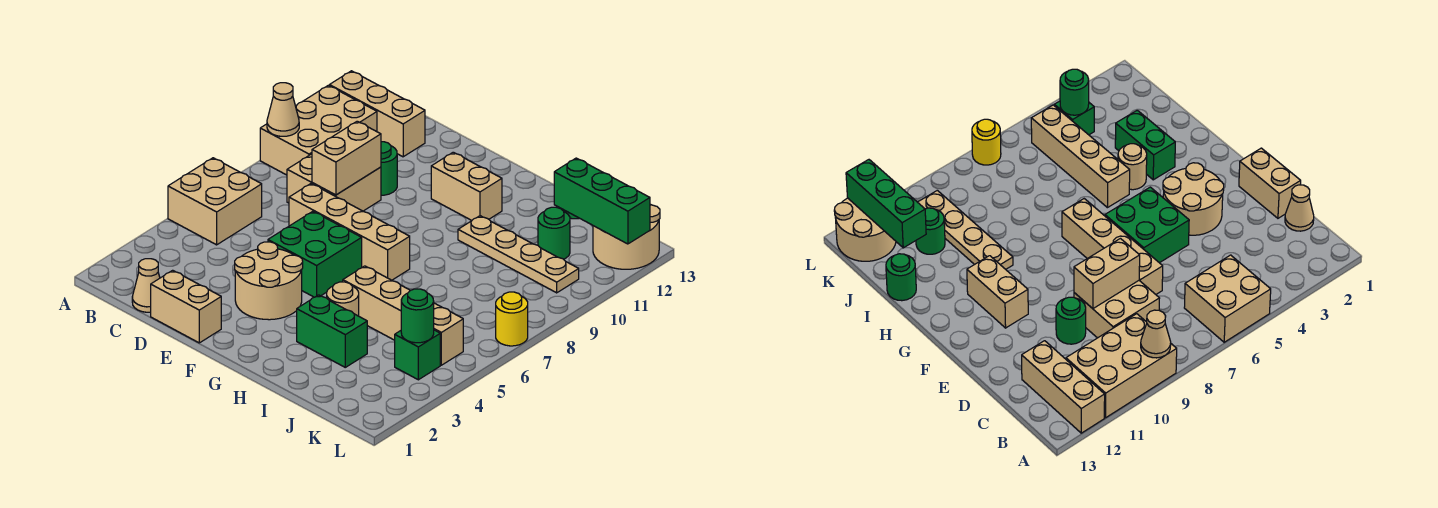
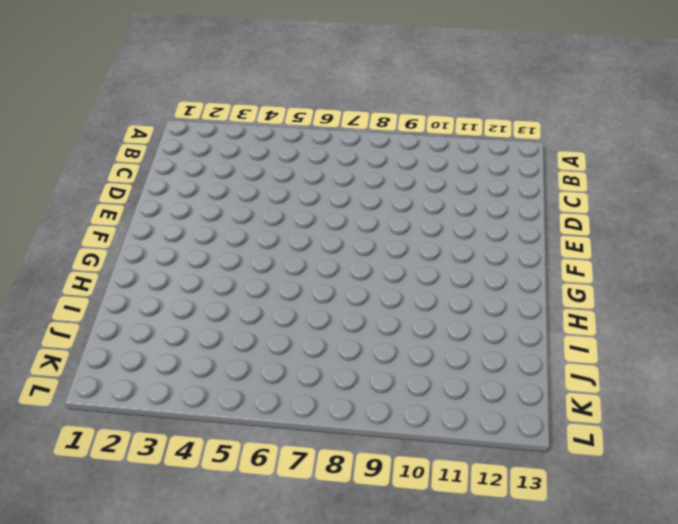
none -> tan 2x2 brick [168,158,262,245]
none -> tan 2x3 brick [260,85,377,175]
none -> tan 1x3 brick [329,71,425,157]

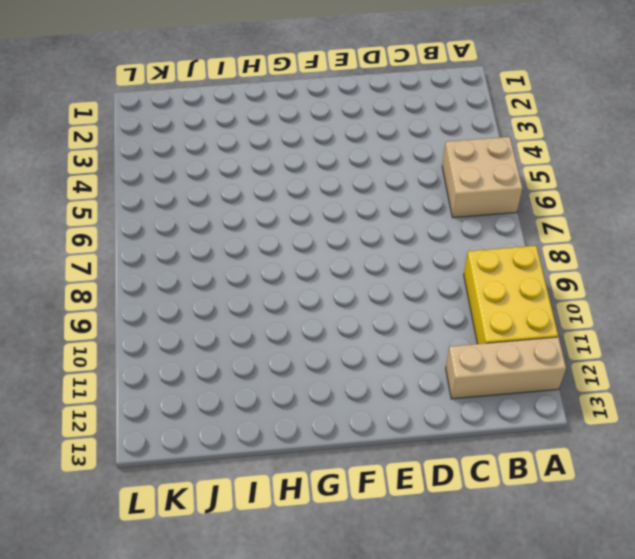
yellow 2x3 brick [464,246,558,344] -> tan 2x3 brick [260,85,377,175]
none -> tan 1x1 cone [132,259,160,312]
none -> tan 2x2 brick [287,154,381,211]
none -> tan 1x2 brick [151,270,221,343]

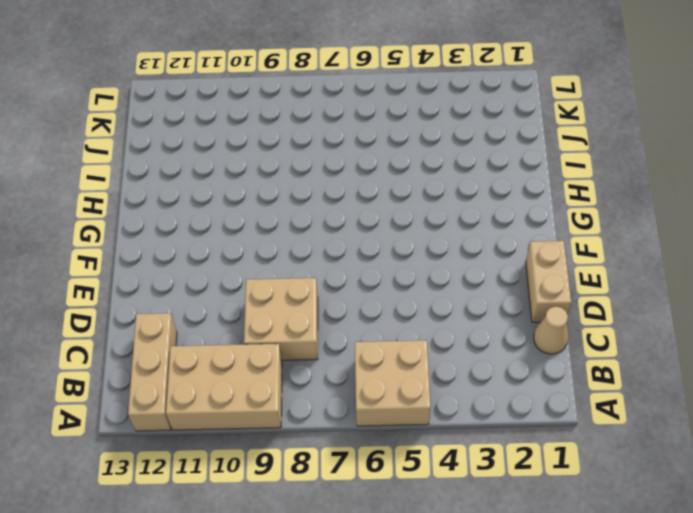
none -> tan 1x4 brick [289,184,410,280]
none -> green 1x1 round brick [381,142,397,195]
none -> tan 2x2 round brick [235,242,303,320]

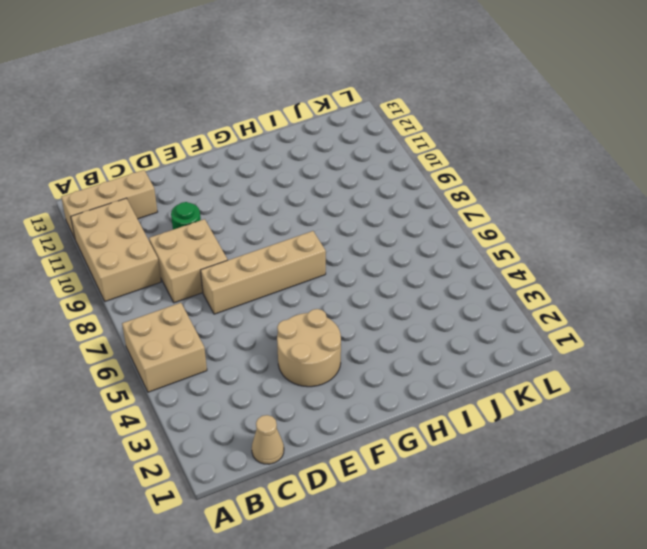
none -> tan 1x2 brick [151,270,221,343]
none -> green 2x2 brick [268,211,362,297]
none -> tan 1x2 brick [431,152,502,220]

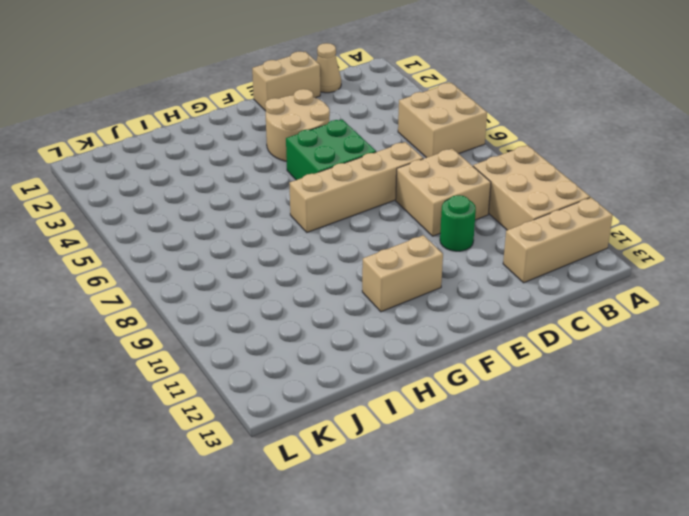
none -> green 1x2 brick [297,295,367,367]
none -> tan 1x1 round brick [327,282,359,316]
none -> tan 1x4 brick [343,266,463,365]

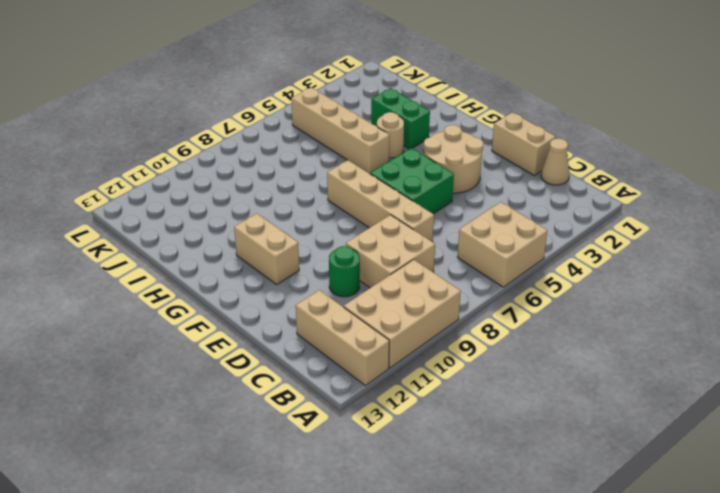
none -> tan 1x4 plate [458,216,579,293]
none -> green 1x1 round brick [886,254,916,301]
none -> green 1x1 round brick [538,207,570,259]

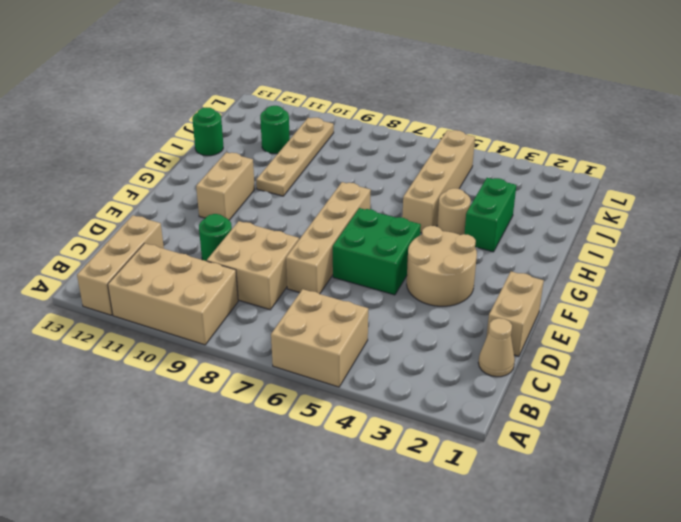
none -> green 1x1 brick [395,330,440,380]
none -> tan 2x2 round brick [593,204,660,269]
none -> yellow 1x1 round brick [496,292,528,346]

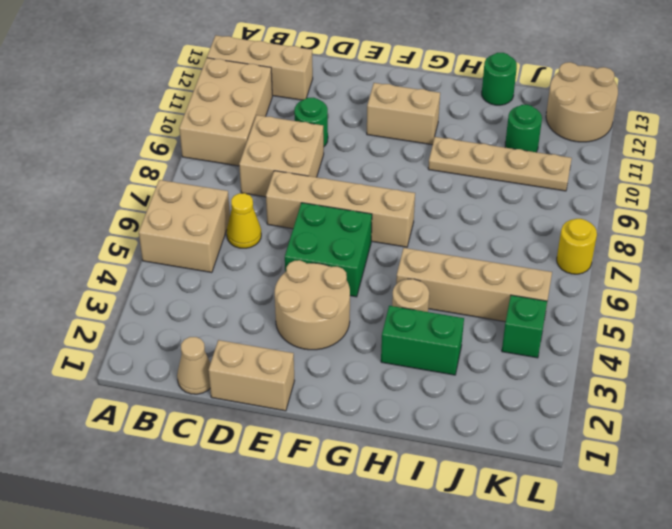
yellow 1x1 cone [227,193,261,248] -> none
none -> tan 1x1 cone [267,83,299,136]
none -> tan 1x2 brick [312,121,381,195]
none -> green 1x3 brick [554,158,650,244]

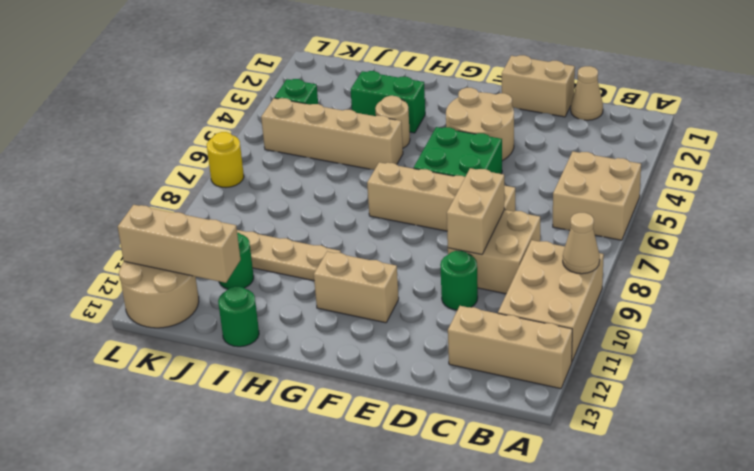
tan 1x3 brick [118,205,241,283] -> green 1x3 brick [554,158,650,244]
none -> green 1x1 round brick [401,289,434,343]

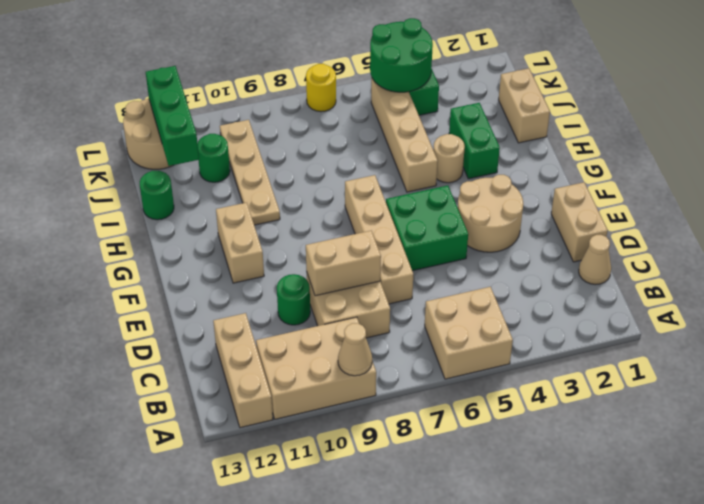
tan 1x2 brick [499,68,550,143] -> none
green 2x2 round brick [370,18,433,92] -> green 1x1 round brick [401,289,434,343]

